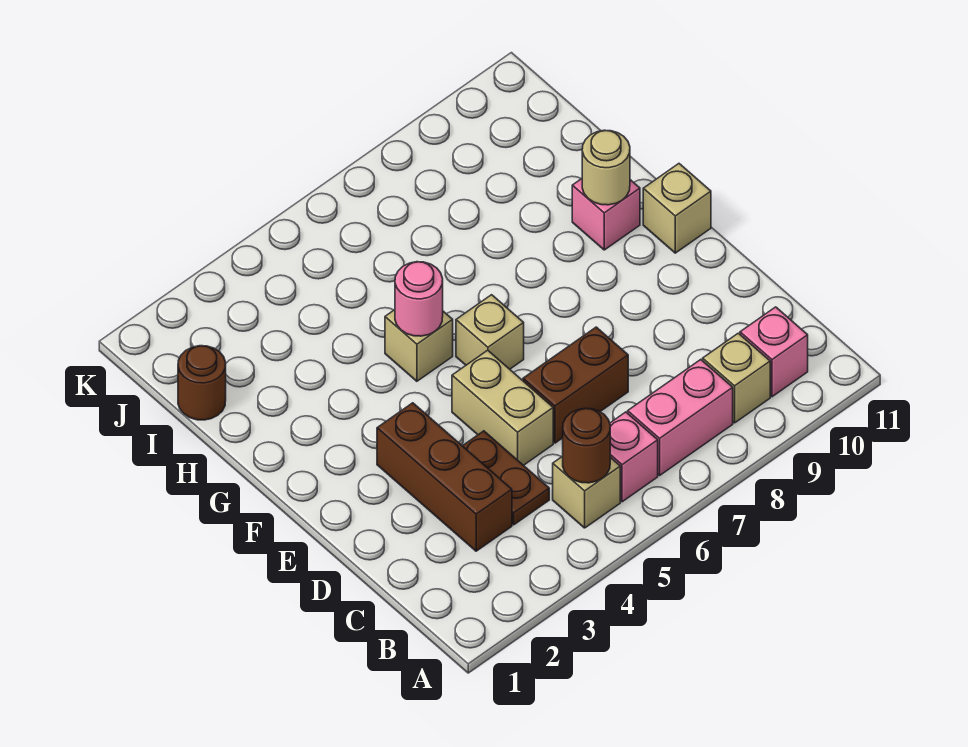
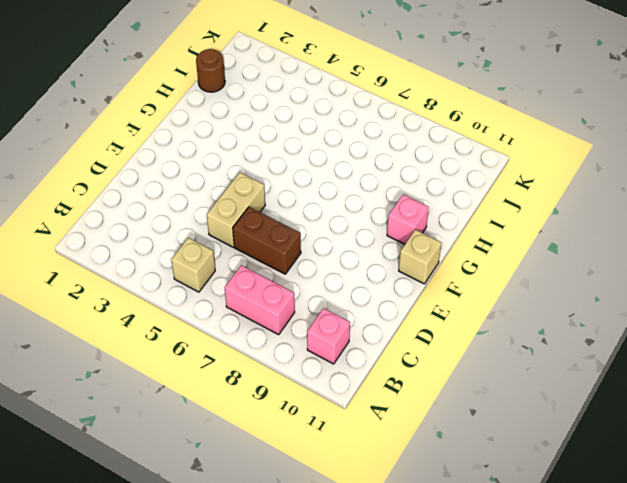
none -> pink 1x1 brick [610,412,658,502]
none -> tan 1x1 brick [703,333,770,423]
none -> brown 1x3 brick [377,403,512,551]

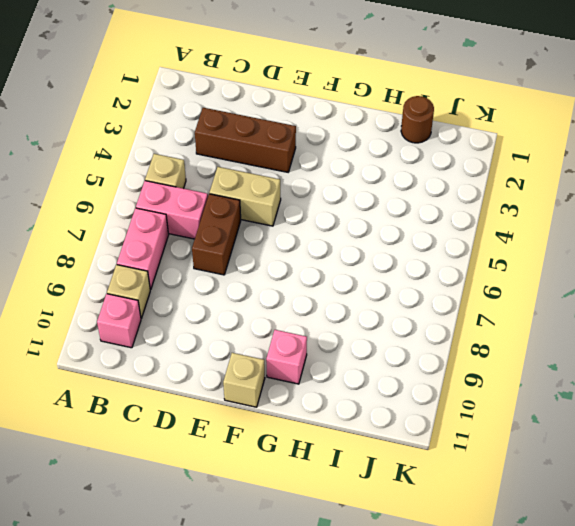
pink 1x2 brick [136,181,208,239] -> pink 1x1 brick [610,412,658,502]
none -> brown 1x2 plate [463,431,549,525]
none -> tan 1x1 brick [456,295,524,369]
none -> tan 1x1 brick [385,310,453,381]

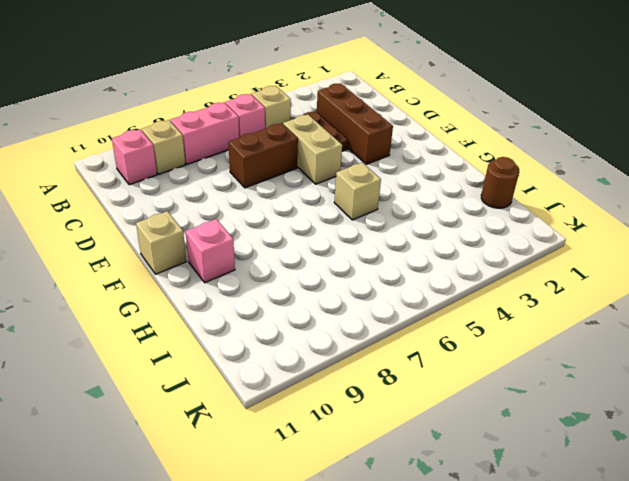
none -> tan 1x1 brick [456,295,524,369]
none -> brown 1x1 round brick [563,408,610,483]
none -> pink 1x1 round brick [395,262,443,336]

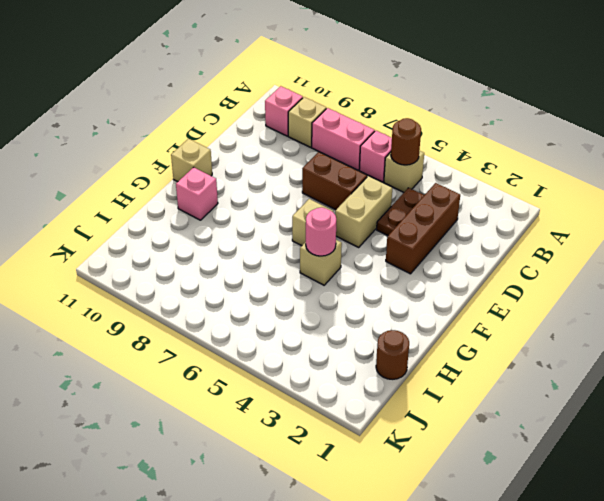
none -> tan 1x1 round brick [582,130,630,205]

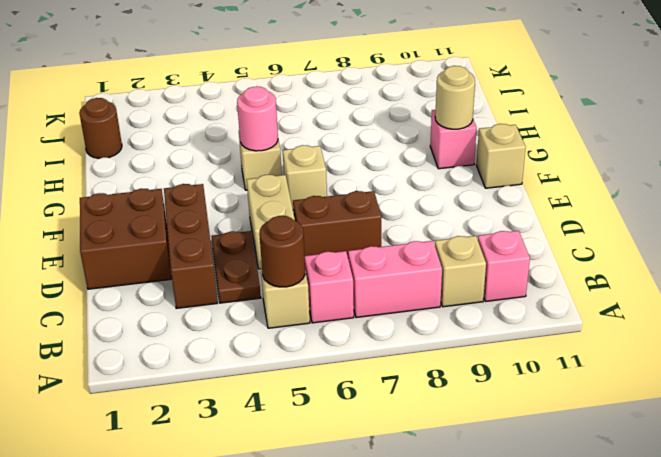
brown 2x2 brick [80,188,171,289] -> none

